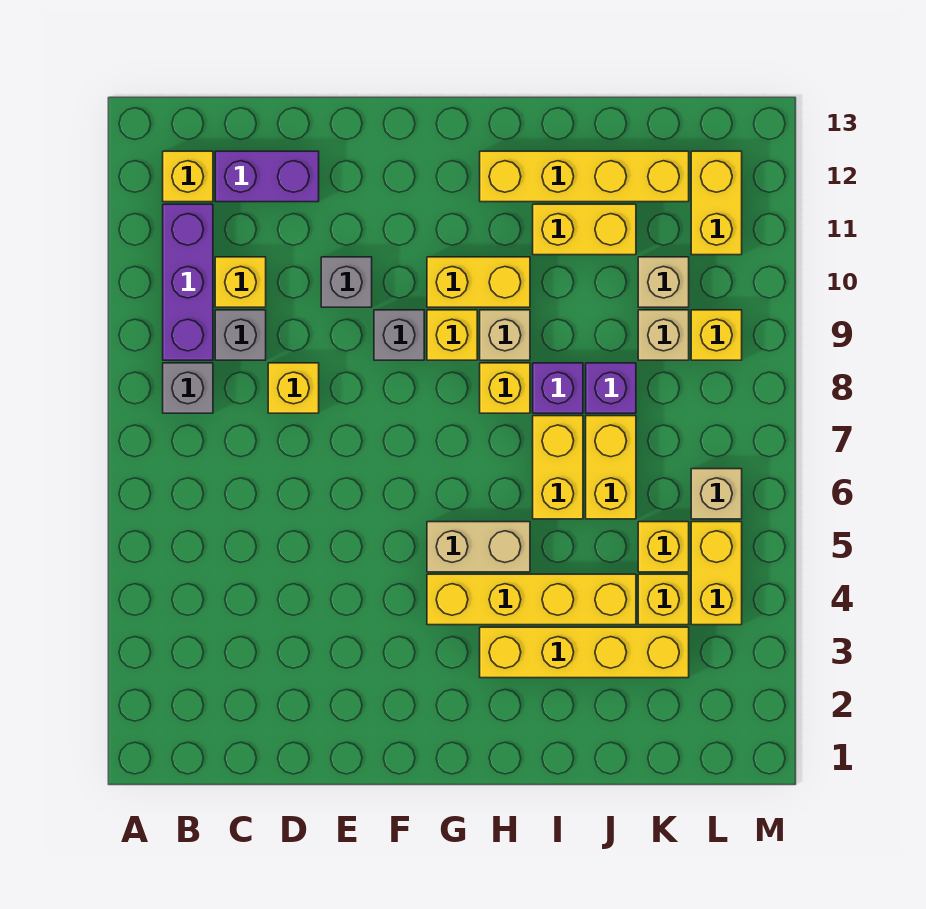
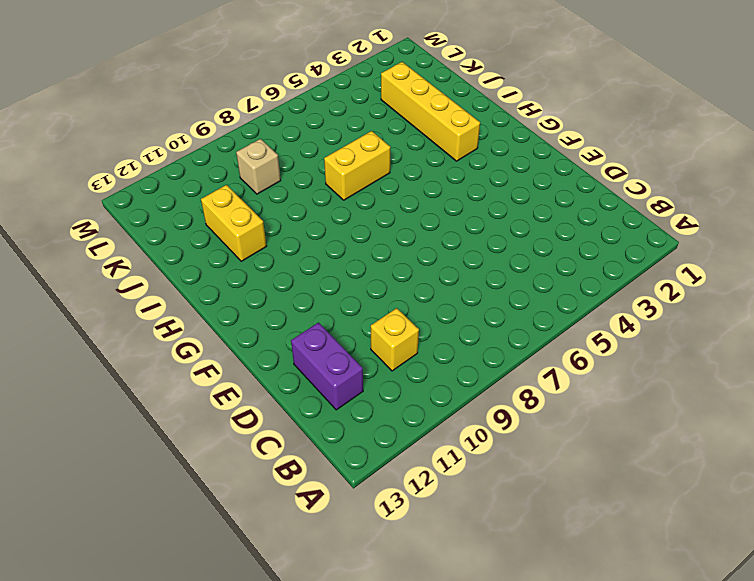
none -> grey 1x1 brick [163,363,213,413]
none -> purple 1x3 brick [163,204,213,360]
none -> yellow 1x1 brick [163,151,213,202]
none -> grey 1x1 brick [215,310,266,360]

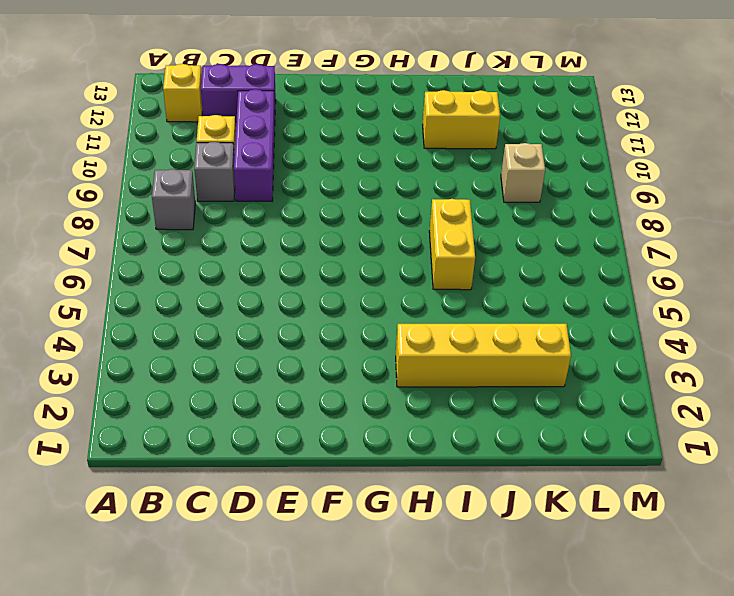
purple 1x3 brick [234,89,275,201] -> purple 1x3 brick moved to [163,204,213,360]
none -> yellow 1x1 brick [268,363,319,413]
none -> grey 1x1 brick [321,257,372,307]
none -> grey 1x1 brick [374,310,424,360]
none -> yellow 1x4 brick [427,574,636,625]

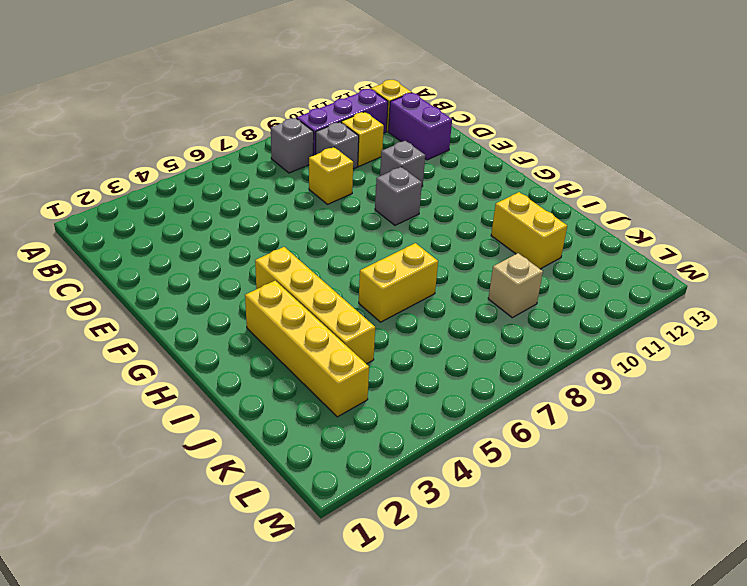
none -> tan 1x2 brick [427,522,530,572]
none -> yellow 1x1 brick [427,310,477,360]
none -> yellow 1x2 brick [427,257,530,307]
none -> yellow 1x1 brick [480,363,530,413]

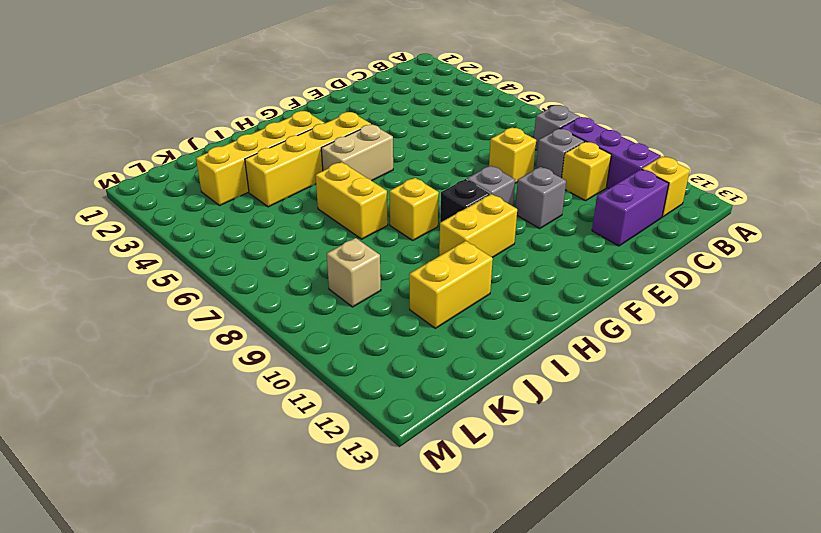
black 1x1 brick [440,179,490,222] -> yellow 1x1 brick [427,310,477,360]
none -> tan 1x1 brick [480,310,530,360]
none -> yellow 1x4 brick [480,151,689,202]
none -> purple 1x1 brick [533,363,583,413]
none -> yellow 1x2 brick [586,416,636,519]

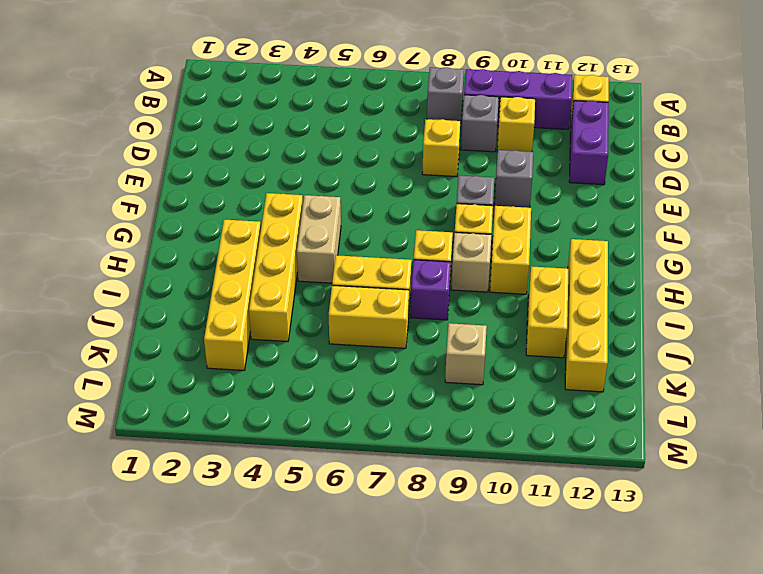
none -> purple 1x1 brick [586,363,636,413]
none -> yellow 1x1 brick [638,574,689,625]
none -> yellow 1x1 brick [638,522,689,572]
none -> tan 1x1 brick [638,257,689,307]

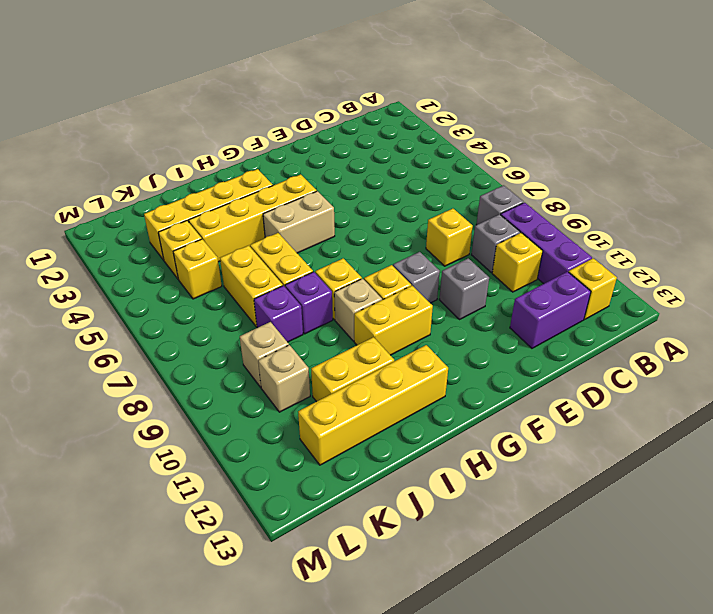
none -> yellow 1x2 brick [691,522,742,625]
none -> tan 1x1 brick [691,469,742,519]
none -> yellow 1x1 brick [691,310,742,360]
none -> yellow 1x2 brick [691,151,742,255]

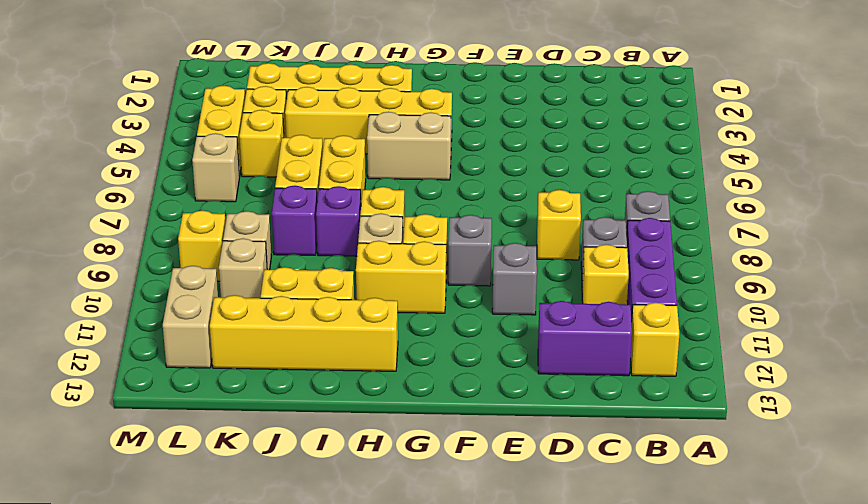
tan 1x2 brick [163,266,218,368] -> yellow 1x2 brick [691,151,742,255]

